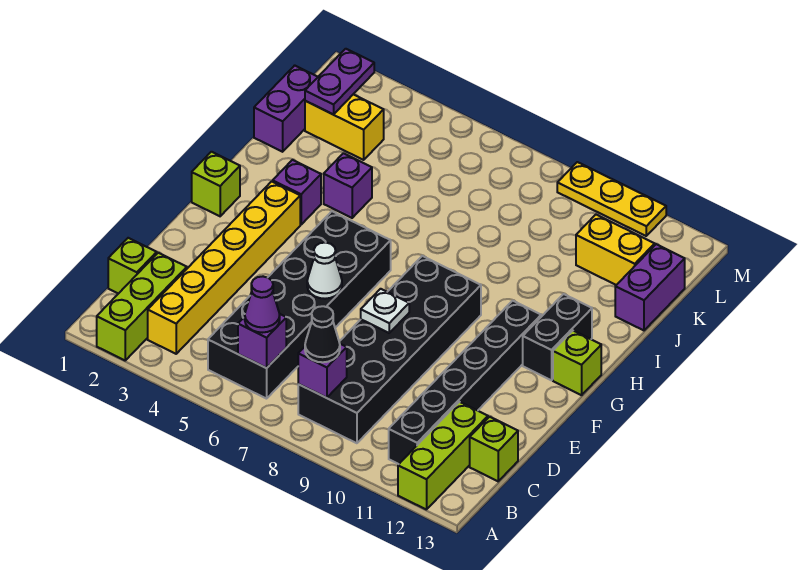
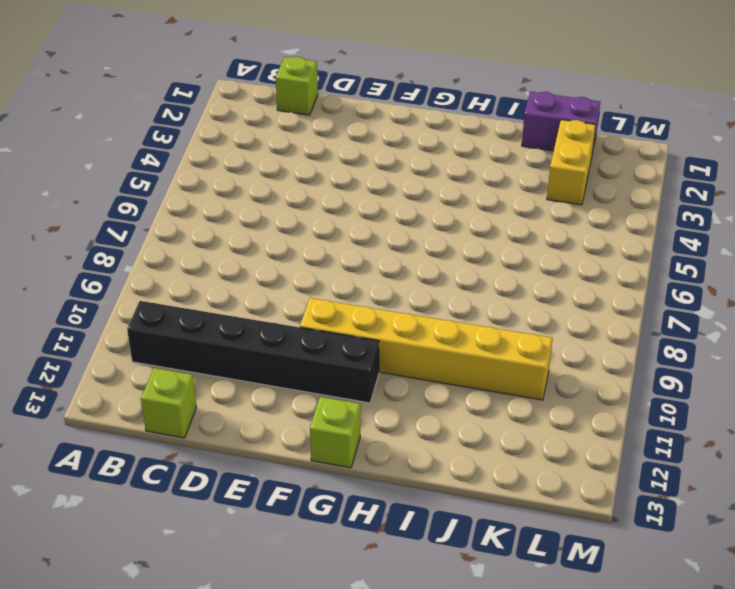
yellow 1x6 brick [300,298,553,400] -> yellow 1x6 brick moved to [148,181,300,354]
none -> lime 1x3 brick [97,253,187,360]
none -> lime 1x3 brick [398,402,488,510]
none -> black 2x6 brick [208,211,391,399]

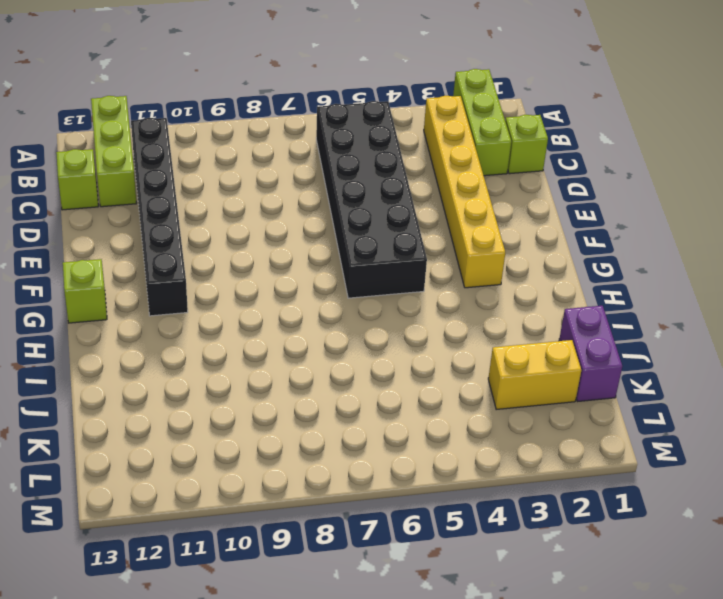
none -> black 2x6 brick [298,256,481,443]
none -> lime 1x1 brick [192,152,240,216]
none -> black 1x2 brick [523,294,592,380]

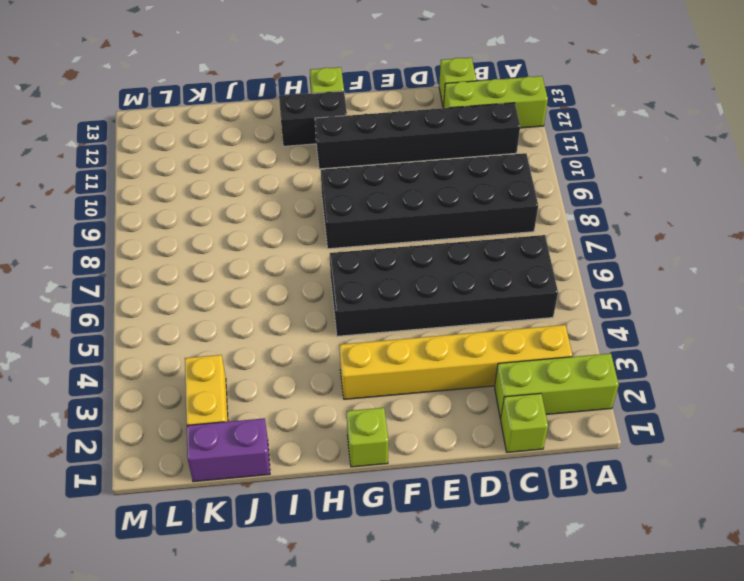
none -> purple 1x1 brick [273,160,321,224]
none -> purple 1x1 brick [324,153,372,218]
none -> purple 1x2 brick [615,244,685,330]

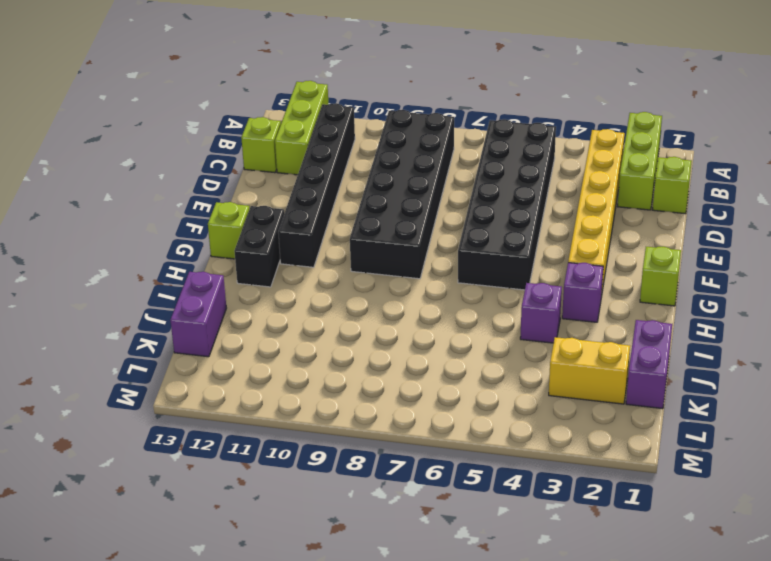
none -> yellow 1x2 brick [576,215,655,285]
none -> yellow 1x3 plate [557,162,666,236]
none -> purple 1x1 brick [238,314,286,368]

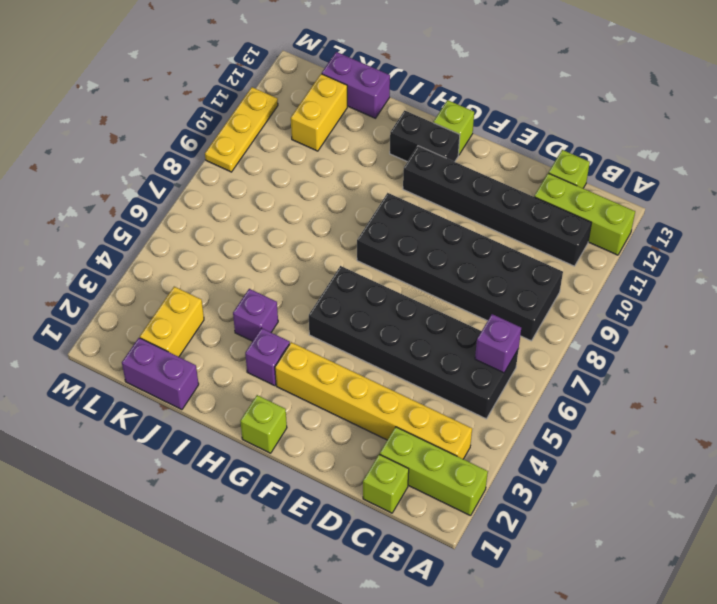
none -> purple 1x1 brick [298,344,347,398]
none -> white 1x1 cone [307,243,342,299]
none -> white 1x1 plate [361,289,409,333]

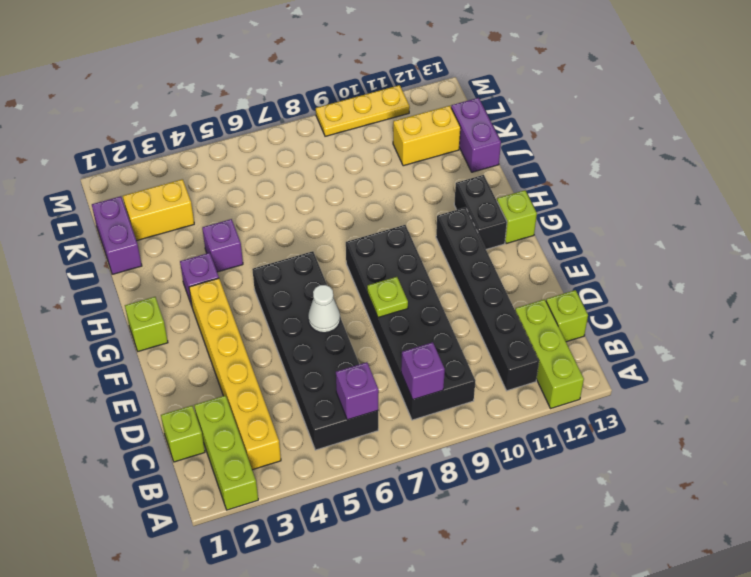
lime 1x1 plate [367,277,408,317] -> white 1x1 plate [361,289,409,333]
none -> purple 1x2 plate [305,49,374,114]
none -> purple 1x1 cone [245,277,280,333]
none -> black 1x1 cone [305,306,340,362]

